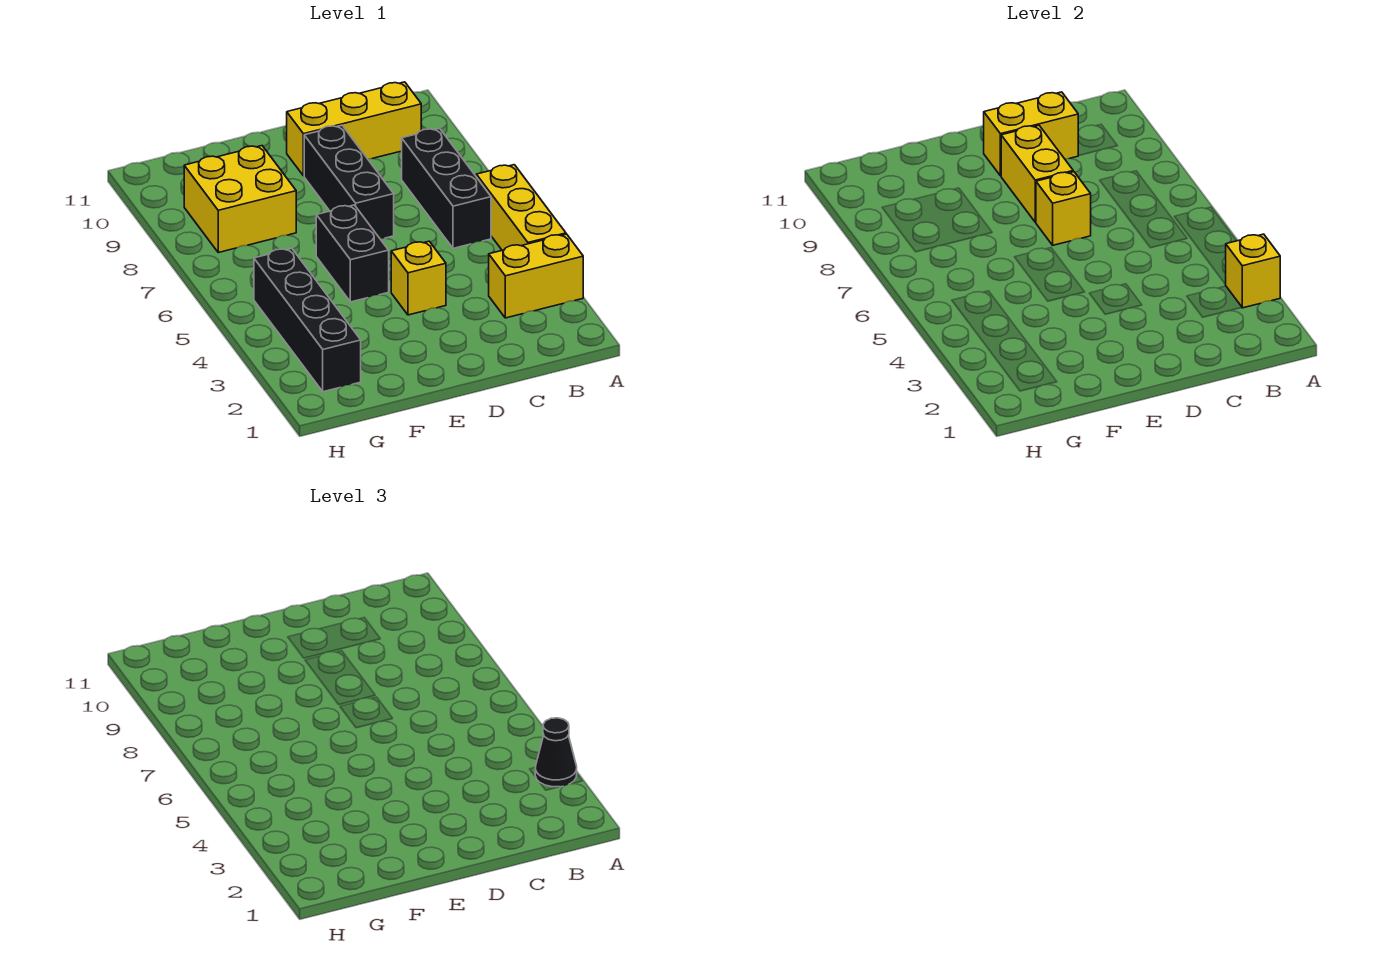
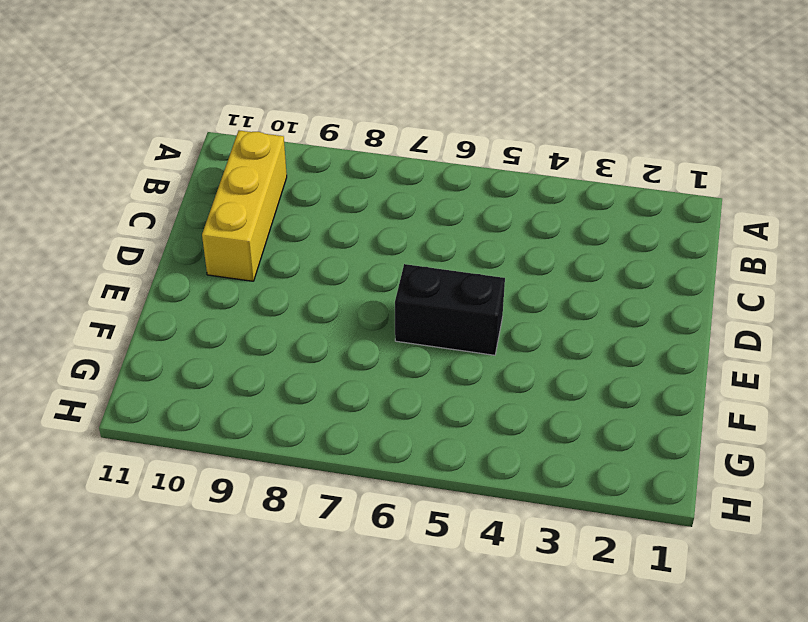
none -> yellow 1x2 brick [489,234,583,318]
none -> yellow 1x3 brick [476,165,566,250]
none -> black 1x3 brick [402,128,491,248]

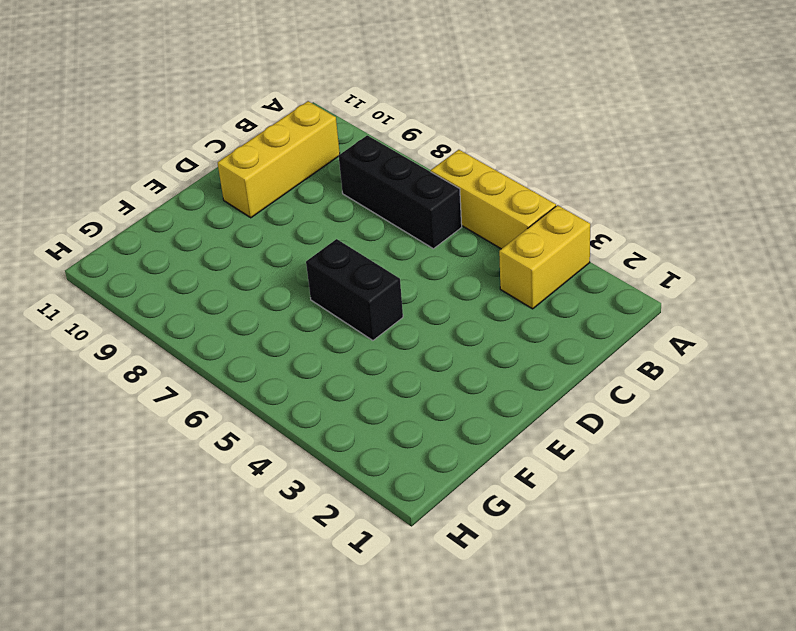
none -> yellow 1x1 brick [391,241,446,315]
none -> black 1x3 brick [304,125,394,239]
none -> yellow 2x2 brick [184,146,296,253]

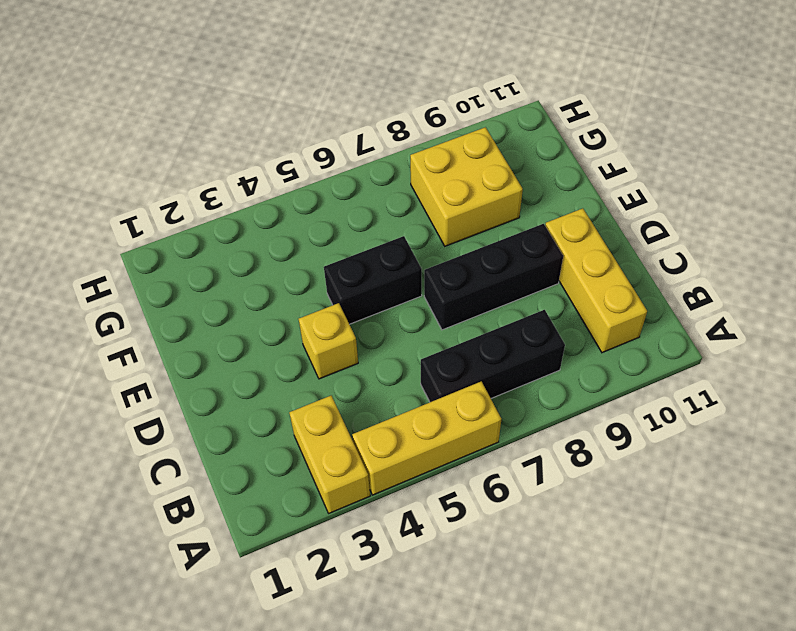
none -> black 1x4 brick [254,248,361,392]
none -> yellow 1x1 brick [1226,234,1280,308]
none -> yellow 1x2 brick [984,92,1079,176]

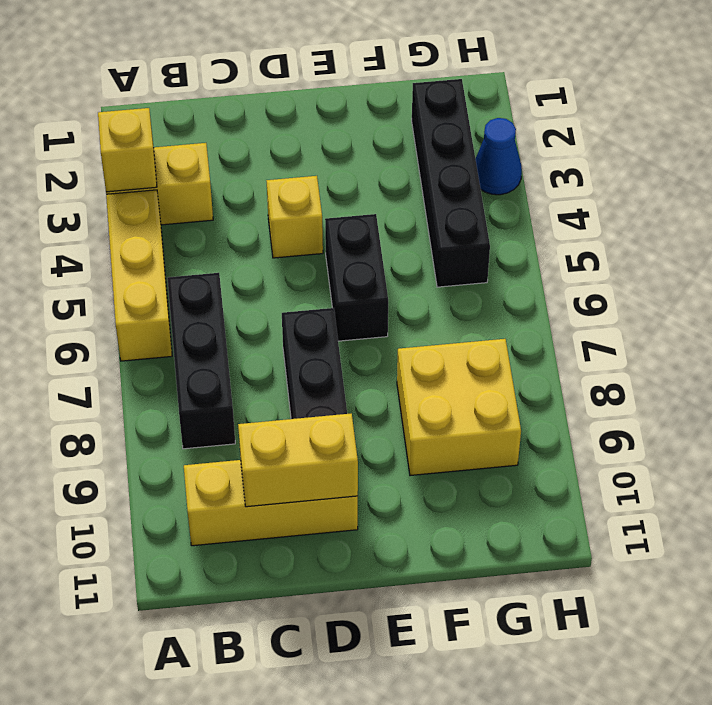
blue 1x1 cone [475,118,522,195] -> none
none -> yellow 1x1 brick [1036,172,1091,245]
none -> yellow 1x2 brick [1001,125,1073,222]
none -> black 1x1 cone [535,718,577,787]

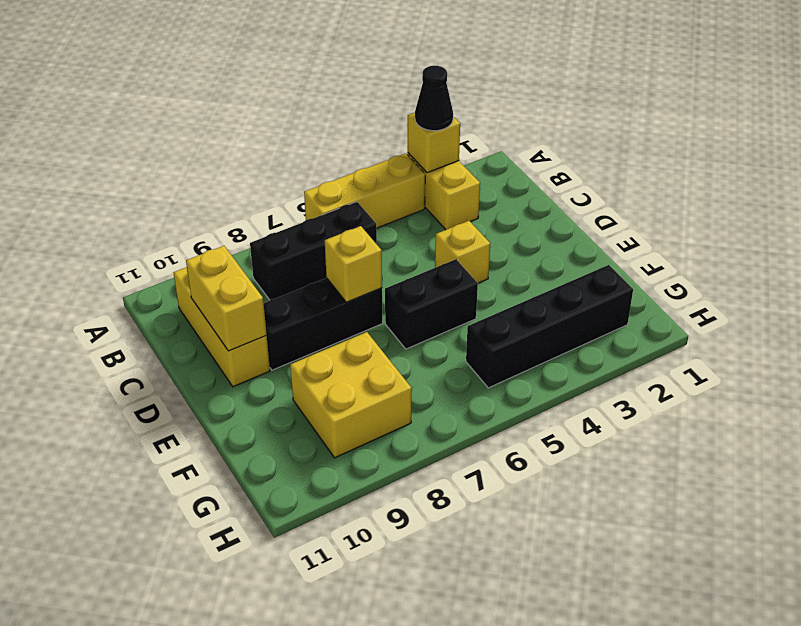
none -> yellow 1x2 brick [1001,125,1073,222]

